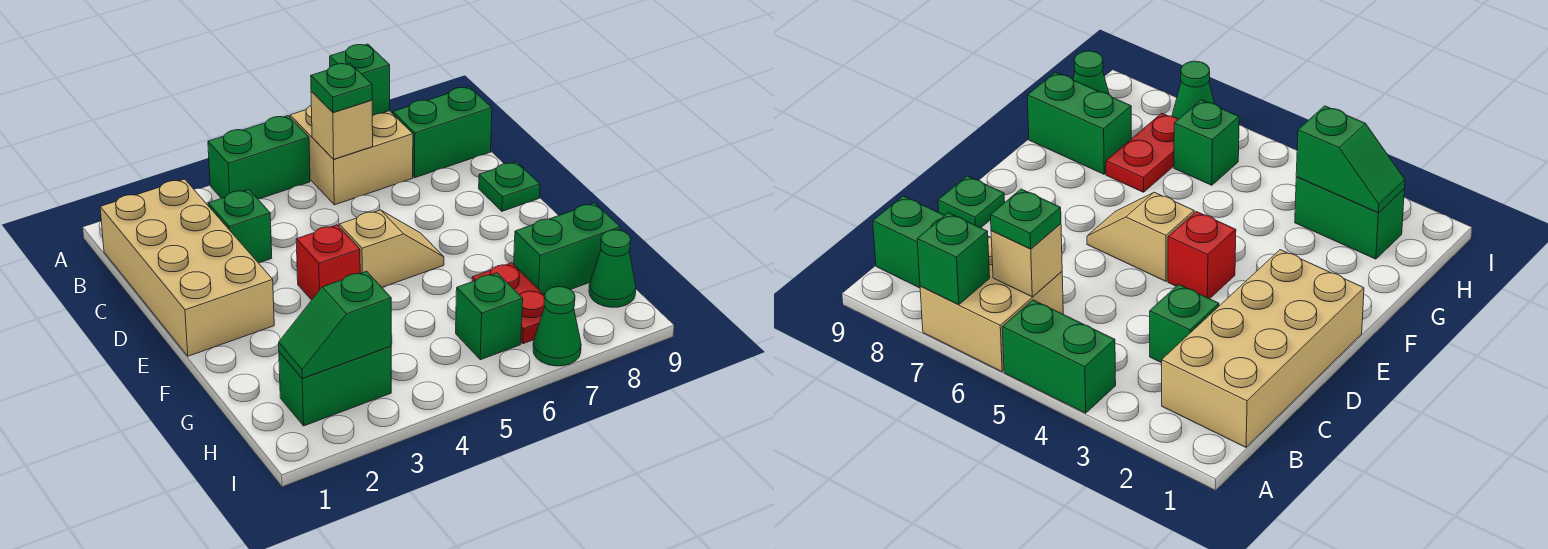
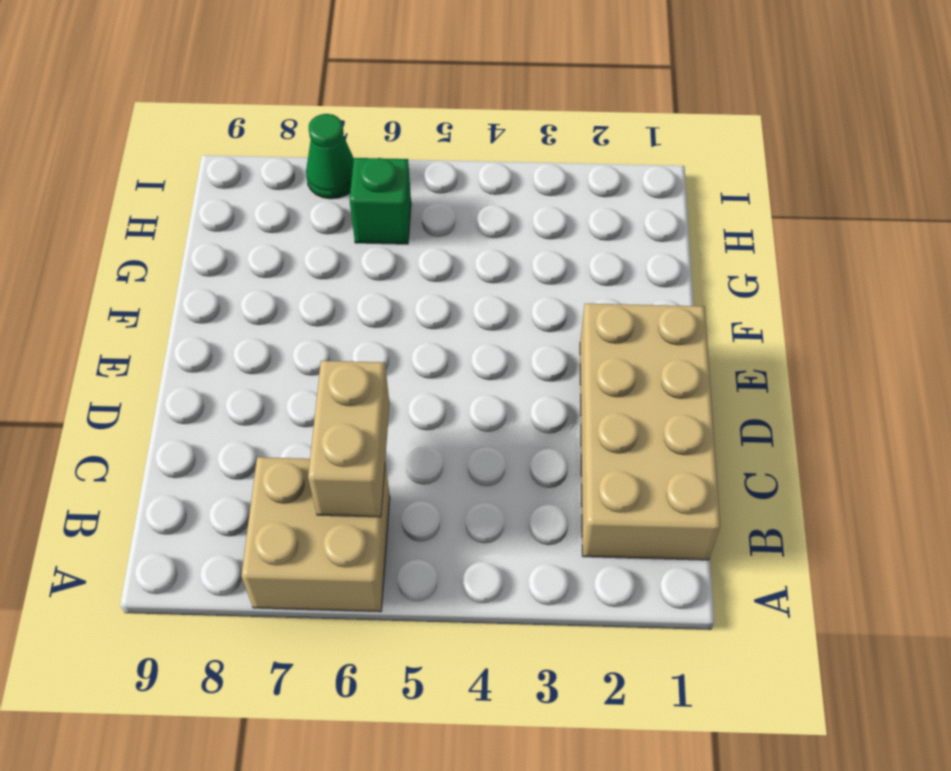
tan 1x2 brick [308,361,390,517] -> tan 1x1 brick [311,91,373,159]
none -> green 1x2 brick [208,116,310,199]
none -> green 1x2 brick [393,87,492,178]
none -> green 1x1 brick [208,190,272,263]

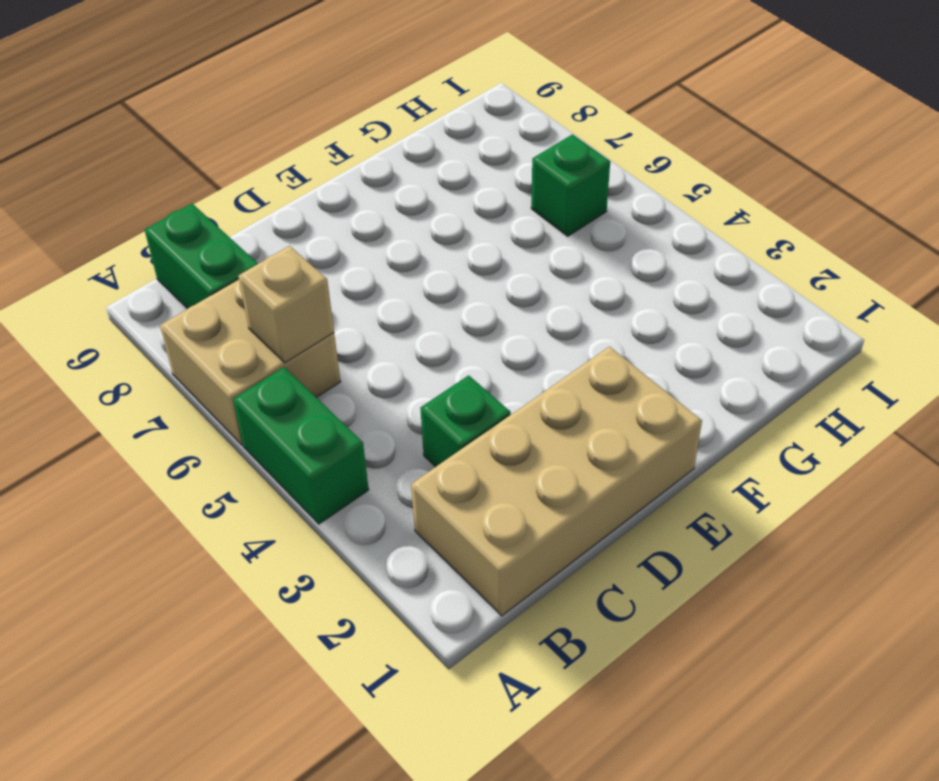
none -> green 1x1 plate [479,162,540,211]
none -> red 1x1 brick [296,225,360,300]
none -> tan 1x2 slope [339,210,444,287]

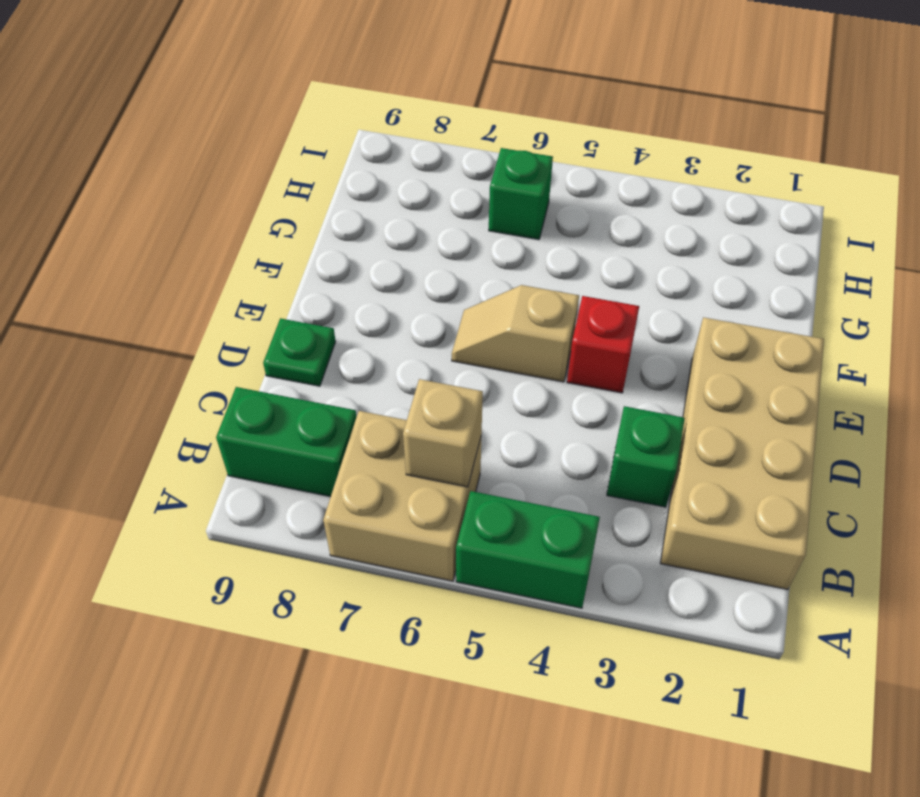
none -> red 1x2 plate [472,263,545,344]
none -> green 1x2 brick [514,203,620,295]
none -> green 1x2 brick [279,346,391,426]

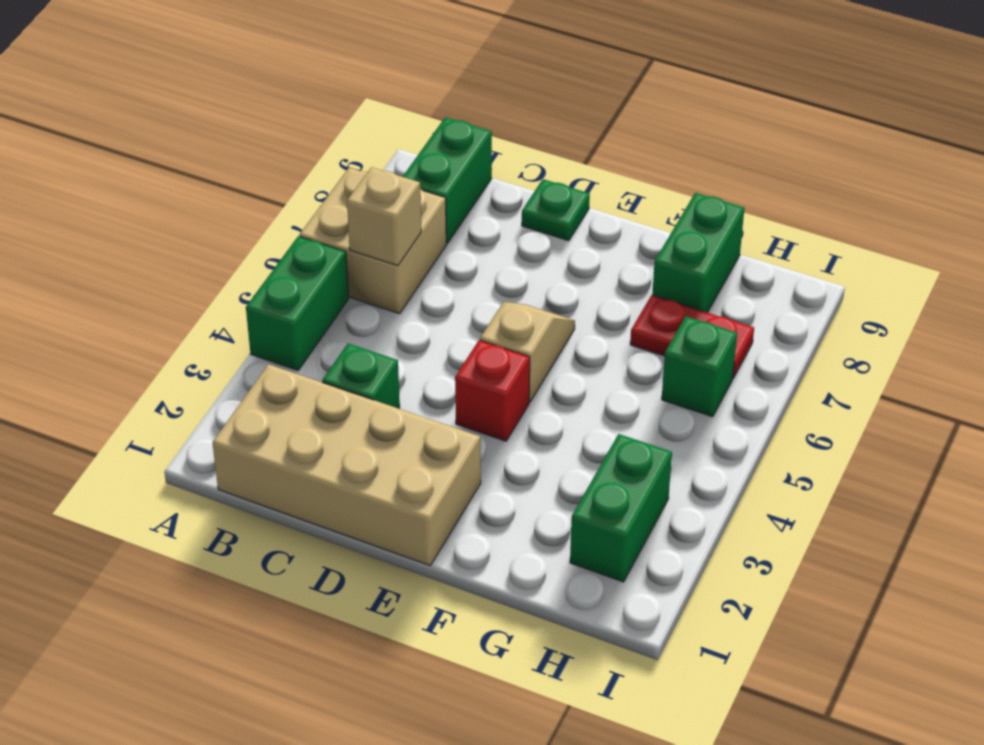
none -> green 1x1 cone [589,230,636,307]
none -> green 1x1 cone [533,287,581,366]
none -> green 1x1 brick [330,44,390,116]

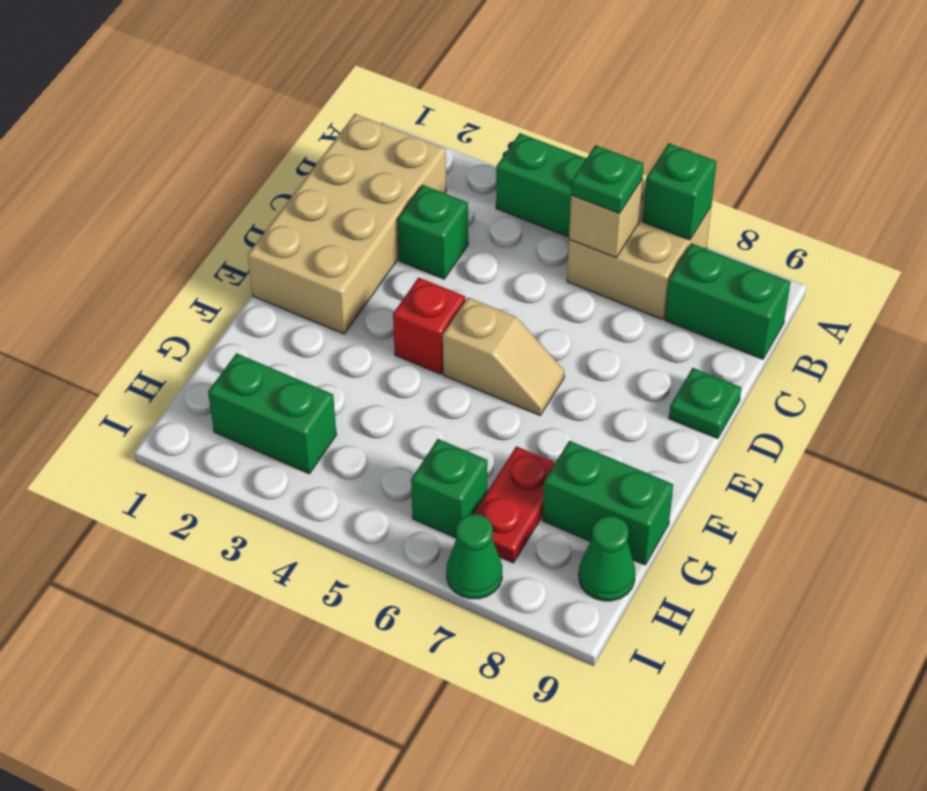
none -> green 1x2 slope [279,271,391,378]

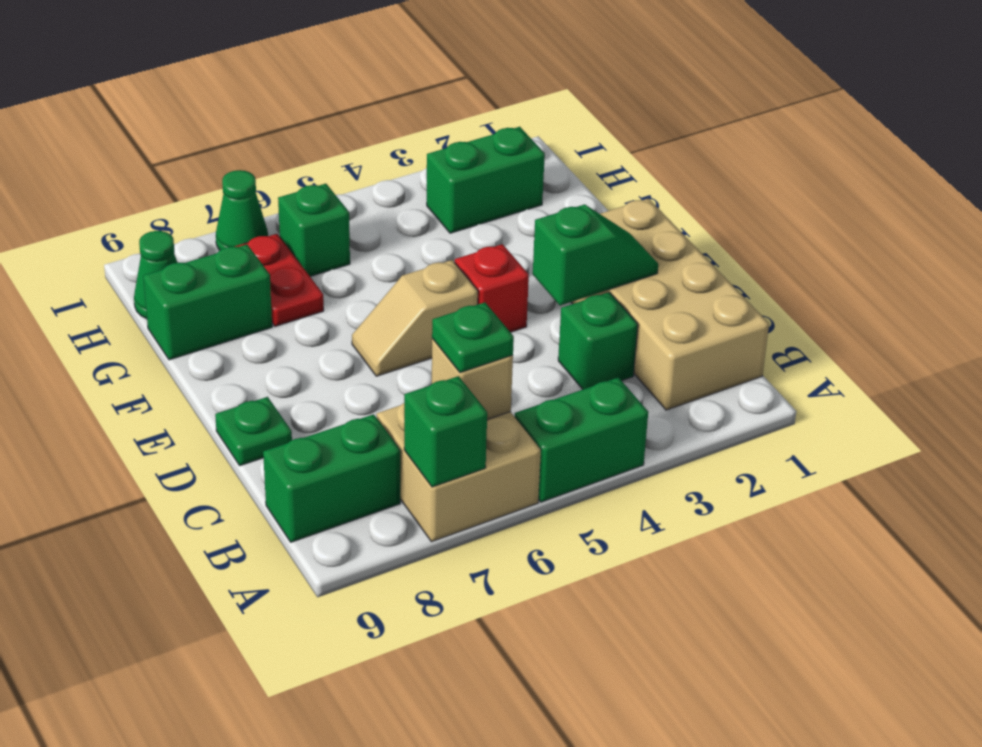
green 1x2 slope [533,204,658,305] -> green 1x2 slope moved to [279,271,391,378]

